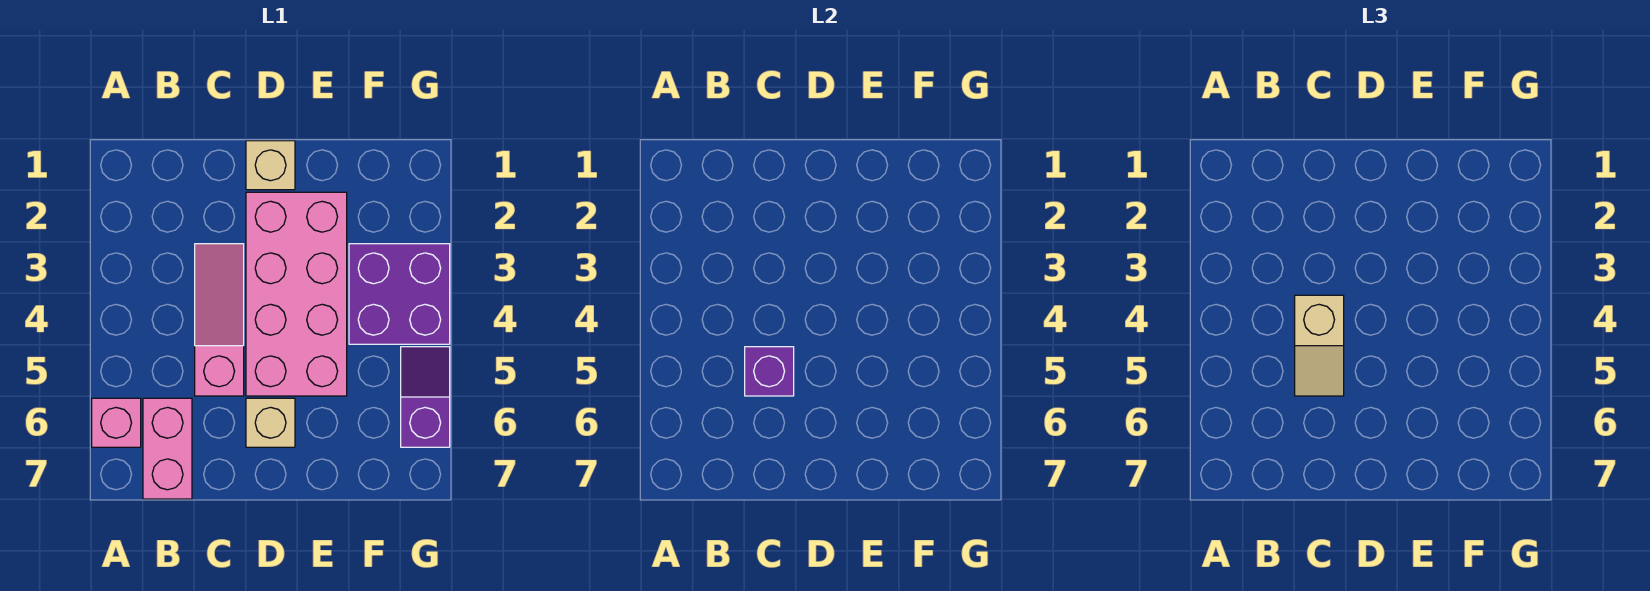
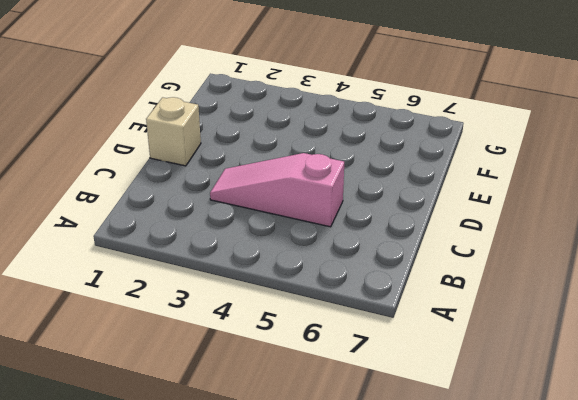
none -> pink 1x1 brick [92,398,141,447]
none -> pink 1x2 brick [143,398,192,499]

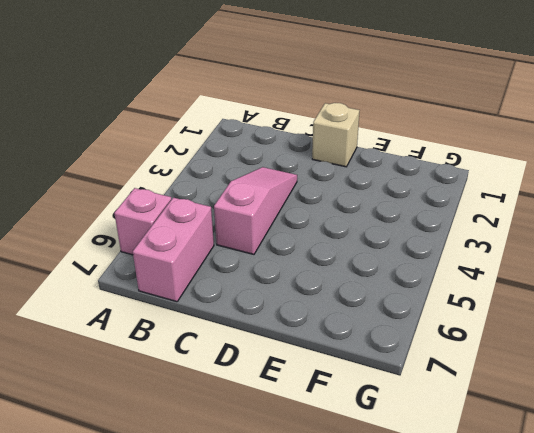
none -> pink 2x4 brick [246,192,347,396]
none -> tan 1x1 brick [246,398,295,447]

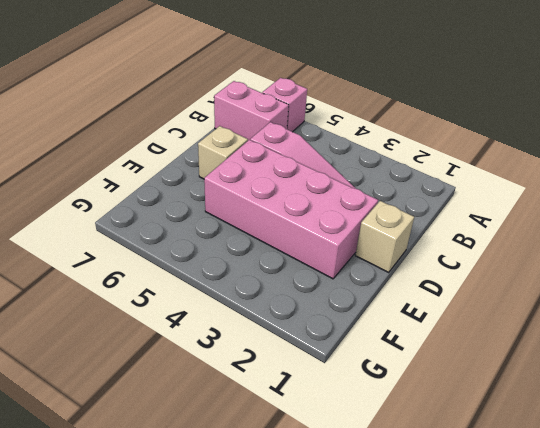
none -> purple 2x2 brick [349,244,450,344]
none -> purple 1x2 slope [401,347,450,447]

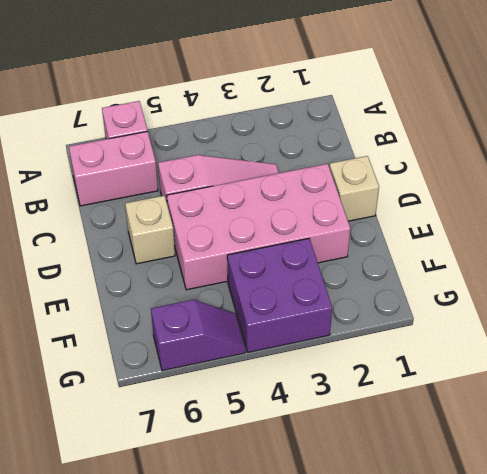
none -> purple 1x1 brick [745,347,794,396]
none -> tan 1x2 slope [1295,295,1344,396]

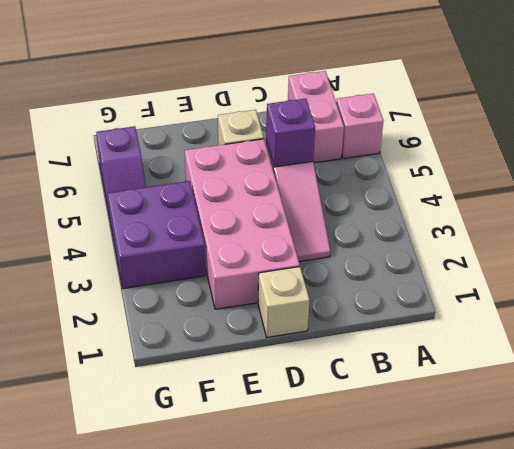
none -> tan 1x2 slope [1295,295,1344,396]

